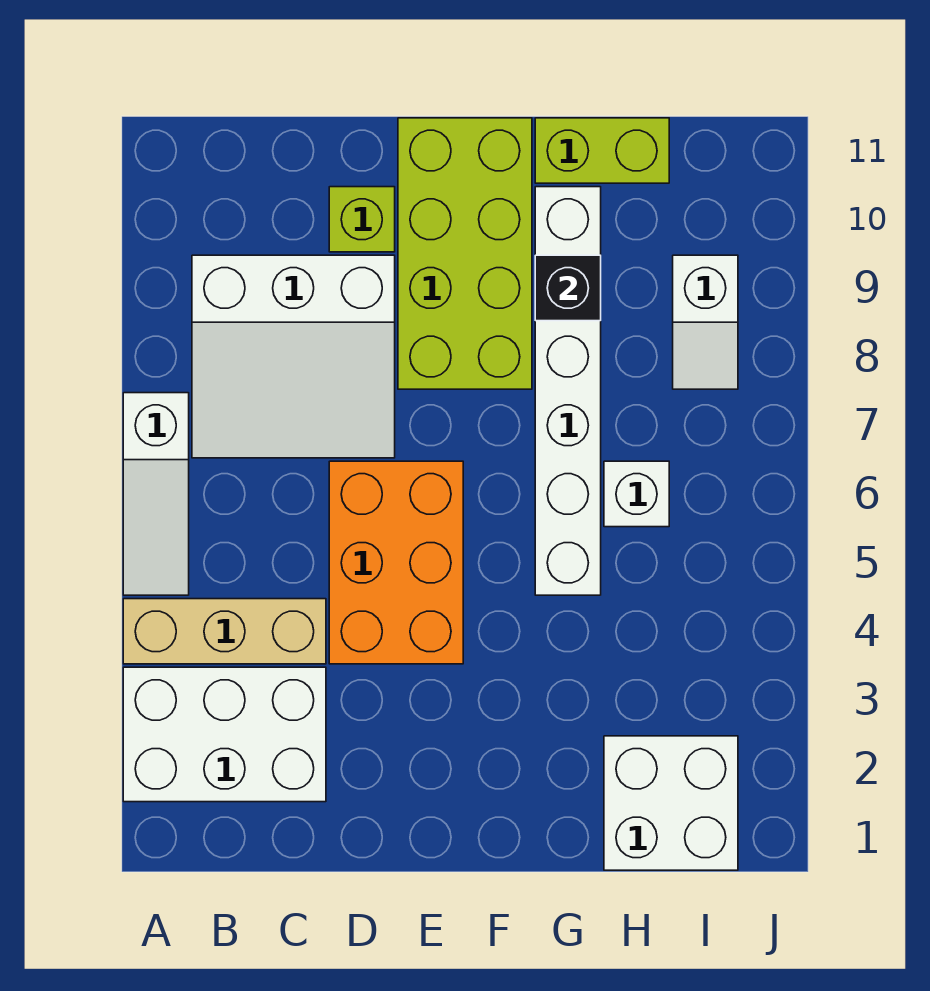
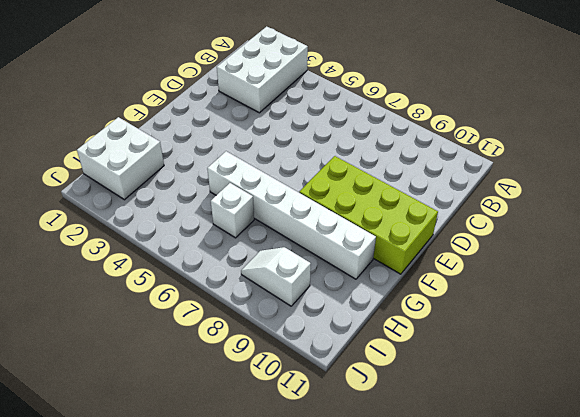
none -> tan 1x3 brick [123,599,326,664]
none -> white 1x3 slope [123,393,189,595]
none -> white 3x3 slope [192,255,395,458]

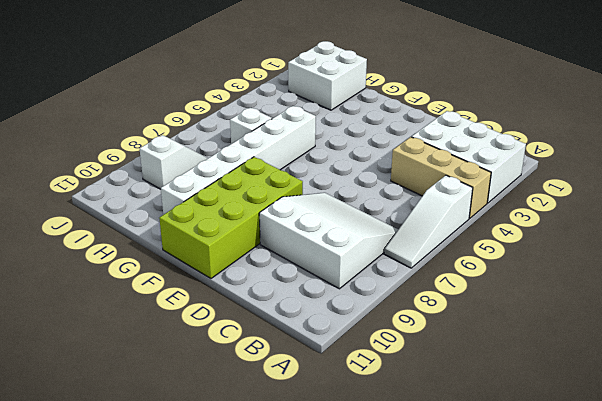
white 1x3 slope [384,175,473,268] -> white 1x3 slope turned to [123,393,189,595]
none -> orange 2x3 brick [329,461,463,664]
none -> lime 1x1 brick [329,187,395,252]
none -> lime 1x2 brick [535,118,669,183]

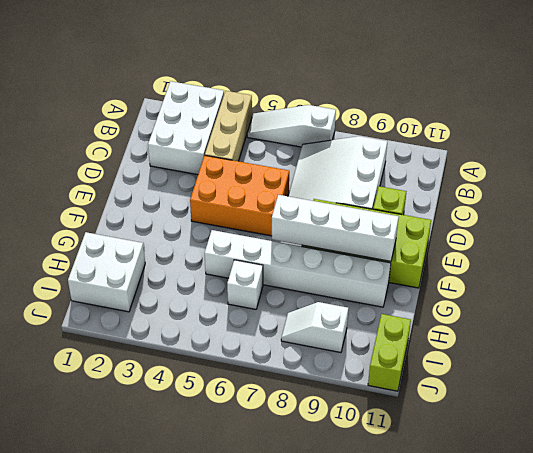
white 1x4 brick [272,195,399,261] -> none
lime 1x2 brick [368,314,411,391] -> lime 1x2 brick moved to [535,118,669,183]
none -> black 1x1 brick [535,255,601,321]

